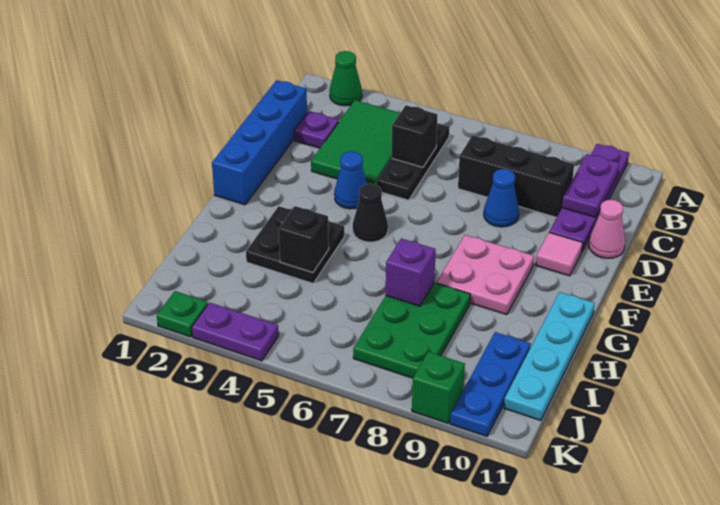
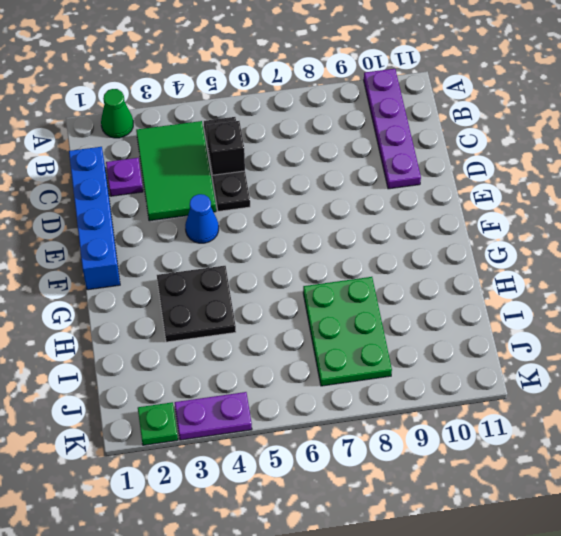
none -> black 1x3 brick [458,135,574,217]
none -> blue 1x1 cone [484,169,519,227]
none -> pink 1x1 cone [589,200,625,258]

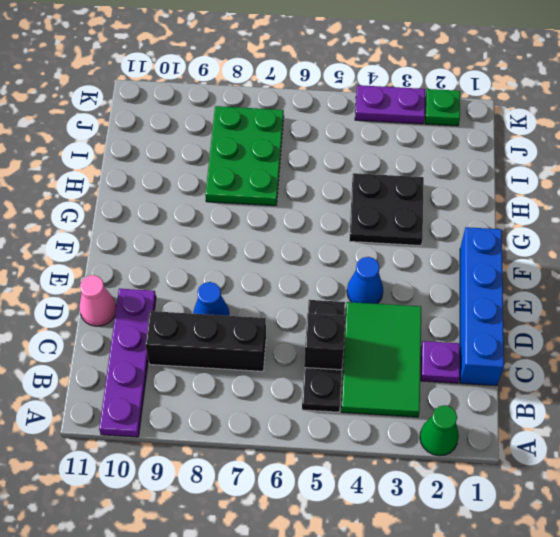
none -> pink 1x1 tile [536,233,583,276]
none -> black 1x1 cone [353,184,388,242]
none -> pink 2x2 plate [437,235,534,315]

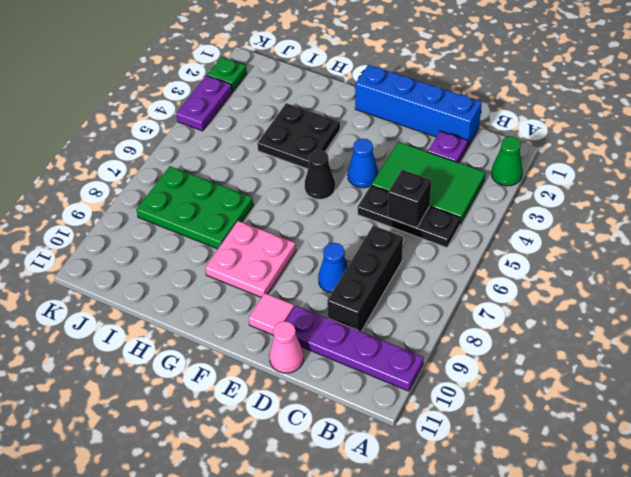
none -> cyan 1x4 plate [504,292,595,421]
none -> blue 1x3 plate [450,332,531,436]
none -> green 1x1 brick [412,352,465,423]

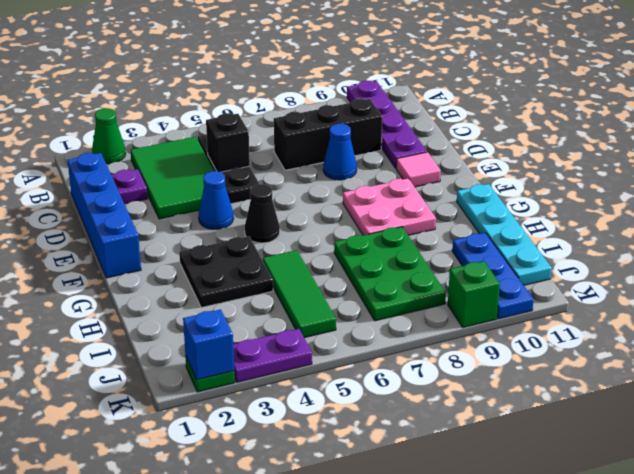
green 1x3 tile [263,250,336,338] -> none
blue 1x1 brick [183,309,234,380] -> none
none -> pink 1x1 cone [589,200,625,258]
none -> purple 1x2 plate [562,154,620,217]
none -> black 1x1 brick [279,206,329,273]

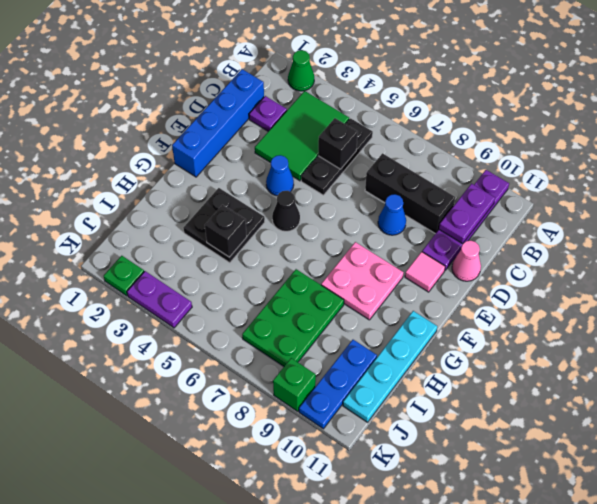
none -> purple 1x1 brick [386,238,436,306]

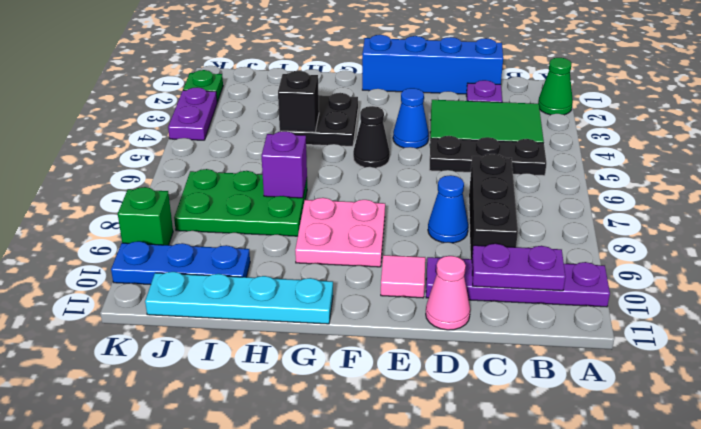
none -> black 1x1 brick [391,105,437,167]

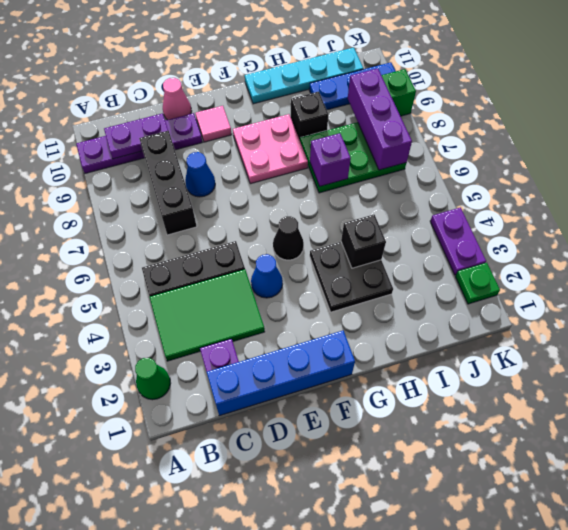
black 1x1 brick [291,92,328,140] -> black 1x1 brick moved to [391,105,437,167]
purple 1x3 brick [348,69,412,170] -> none

